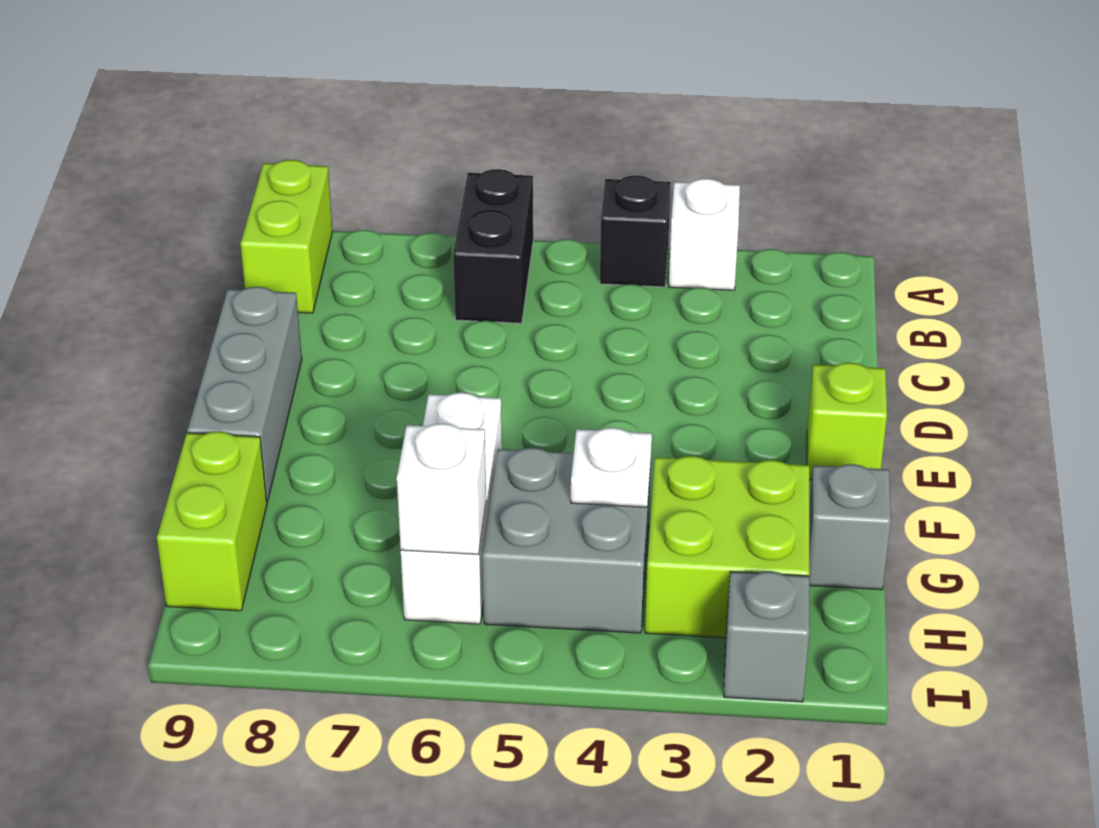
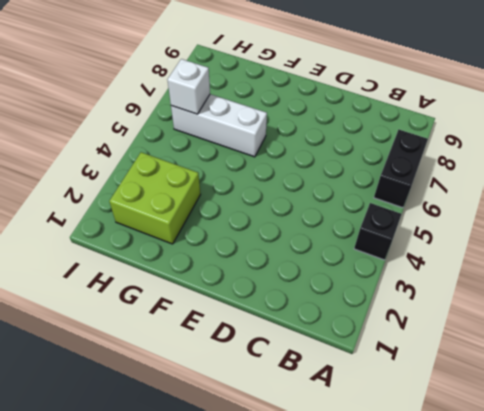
black 1x2 brick [374,130,428,208] -> black 1x2 brick turned to [453,169,533,323]
none -> white 1x1 brick [669,179,740,290]
none -> lime 1x2 brick [240,160,332,313]
none -> grey 1x3 brick [187,287,302,502]

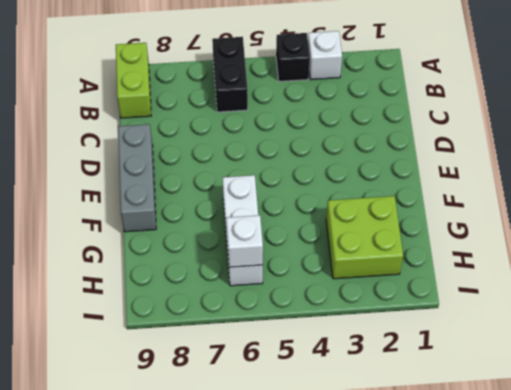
none -> lime 1x1 brick [807,363,887,480]
none -> grey 1x1 brick [809,464,891,590]
none -> grey 2x2 brick [483,448,651,633]

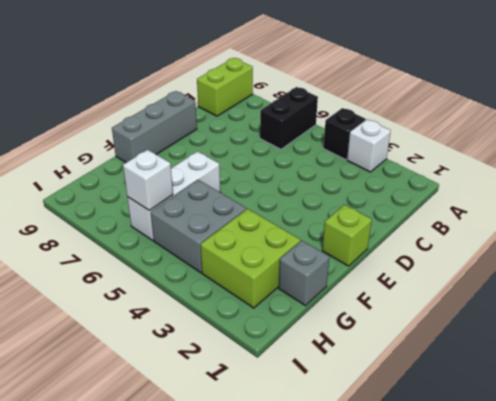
none -> lime 1x2 brick [157,431,267,611]
none -> grey 1x1 brick [724,571,809,702]
none -> white 1x1 plate [571,428,652,507]

